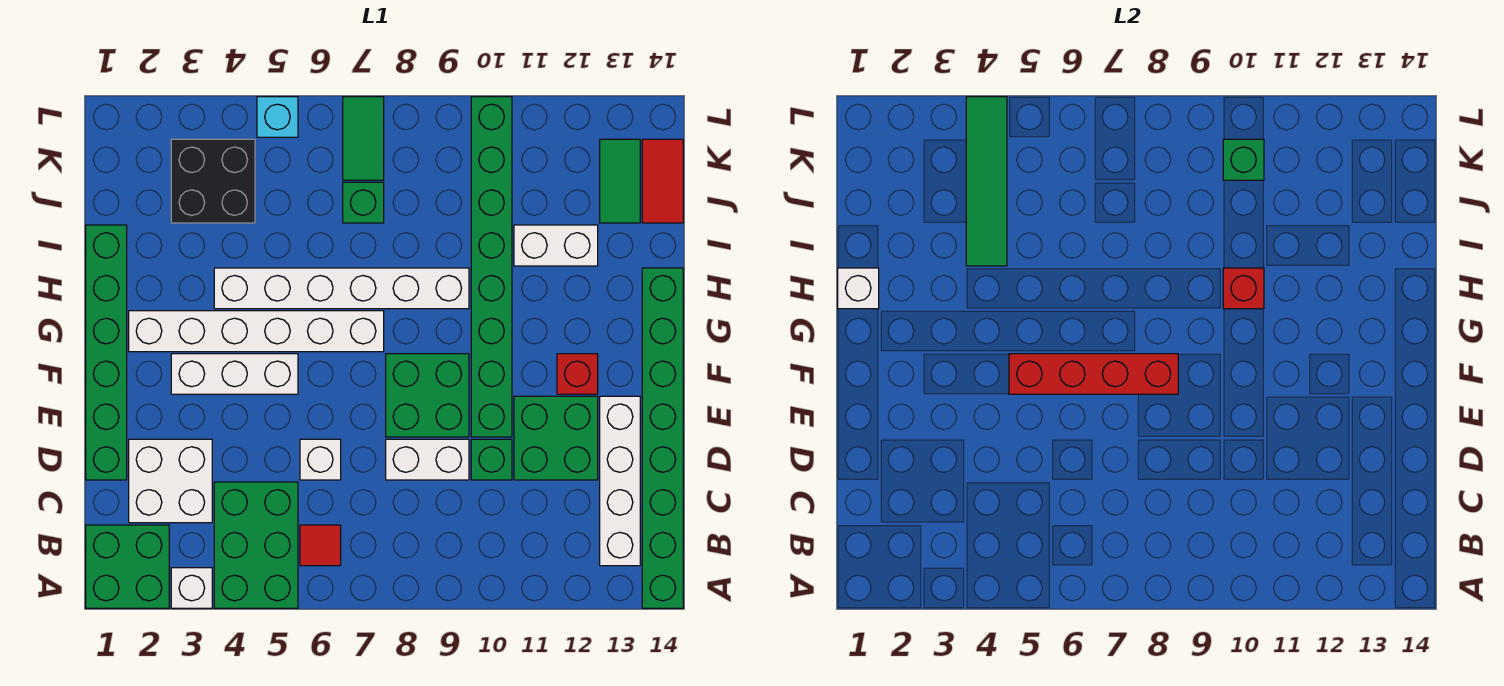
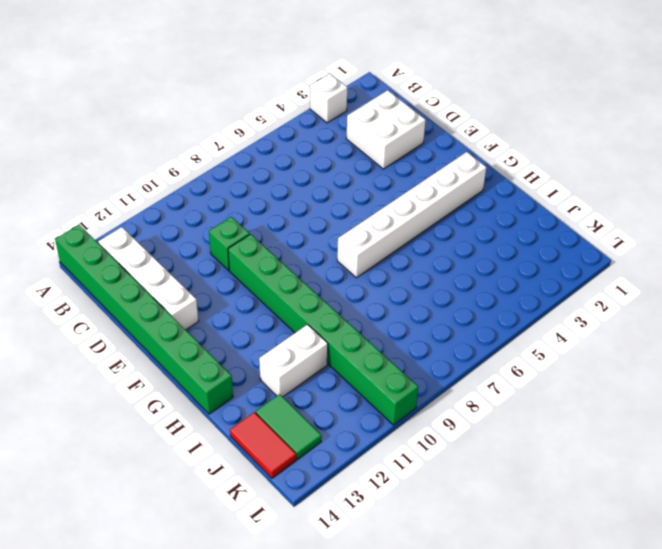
none -> green 2x2 brick [86,525,169,608]
none -> green 2x3 brick [214,482,298,608]
none -> red 1x1 tile [300,525,341,566]
none -> green 1x6 brick [86,225,127,480]

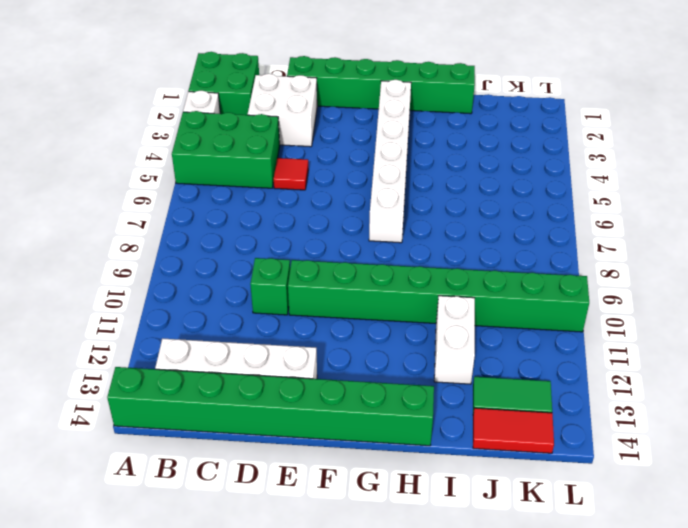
red 1x1 tile [274,158,308,190] -> red 1x1 tile moved to [300,525,341,566]
none -> white 1x1 brick [300,439,341,480]
none -> white 1x2 brick [386,439,469,480]
none -> green 2x2 brick [514,396,598,480]
none -> green 2x2 brick [386,354,469,437]

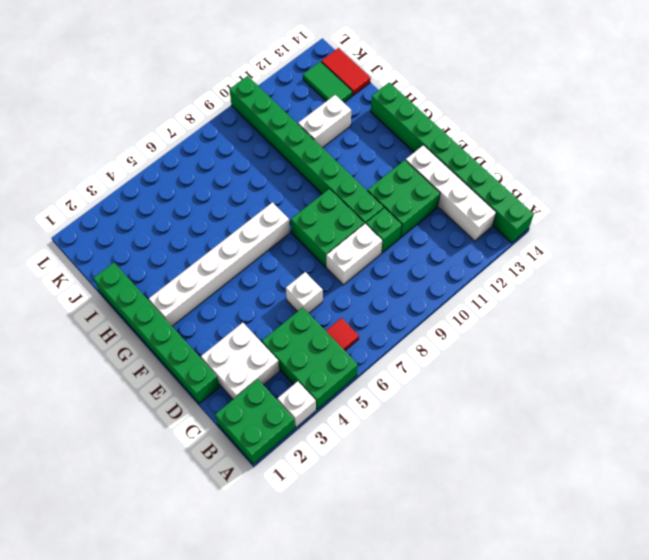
none -> white 1x3 brick [171,354,298,394]
none -> red 1x1 brick [557,354,598,394]
none -> white 1x6 brick [214,268,469,309]
none -> black 2x2 brick [171,139,255,223]

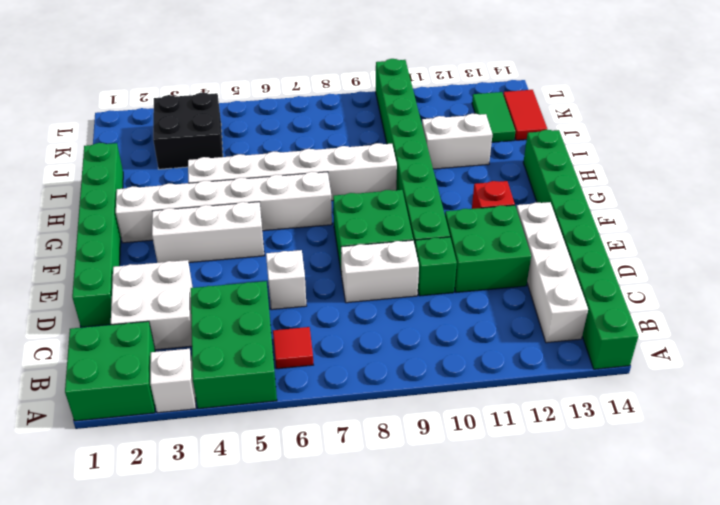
none -> green 1x1 brick [343,182,384,223]
none -> green 1x2 tile [343,97,384,180]
none -> cyan 1x1 brick [257,97,298,137]
none -> red 1x4 brick [1009,354,1178,394]

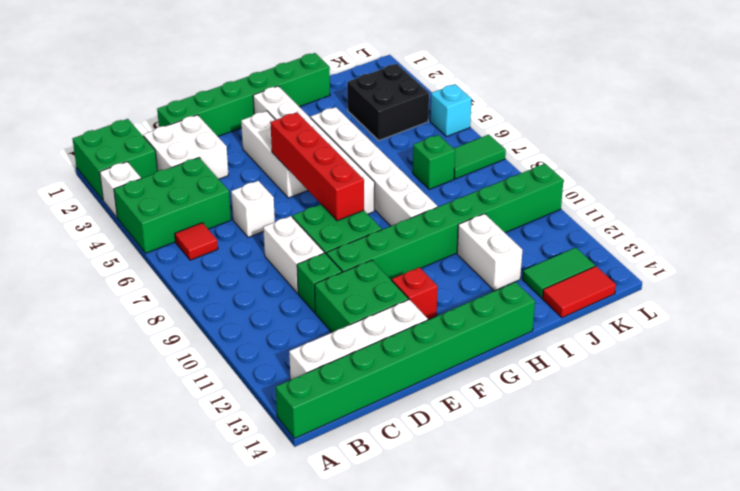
none -> white 1x1 brick [838,268,879,309]
none -> red 1x1 brick [1223,268,1264,309]
none -> green 1x4 tile [966,97,1007,266]
none -> green 1x1 brick [1223,139,1264,180]

